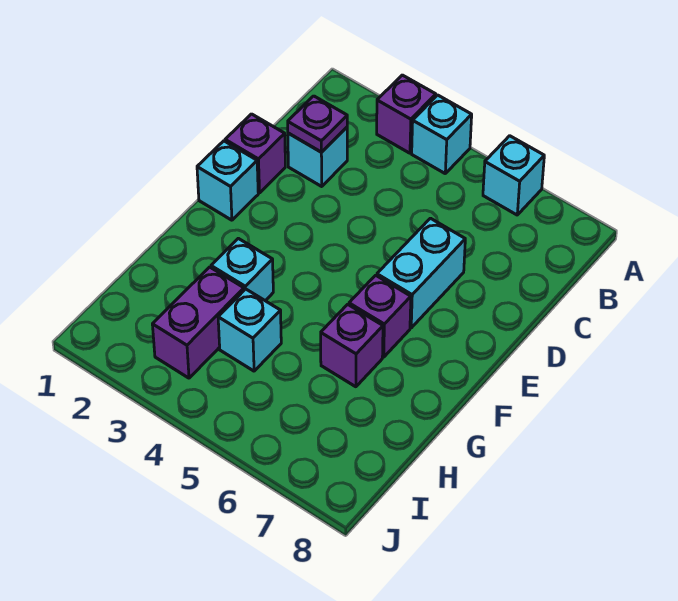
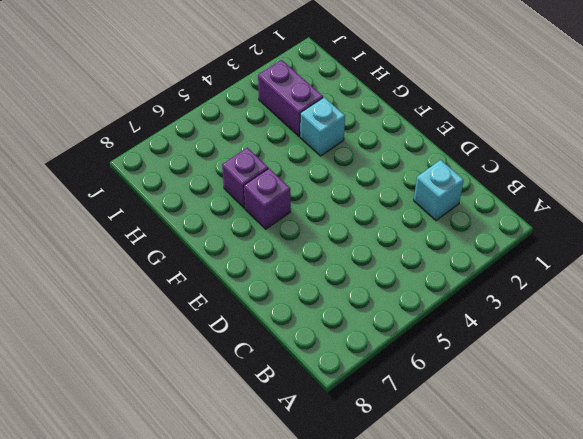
none -> purple 1x1 brick [377,75,436,153]
none -> cyan 1x1 brick [412,95,472,173]
none -> cyan 1x1 brick [483,136,544,215]

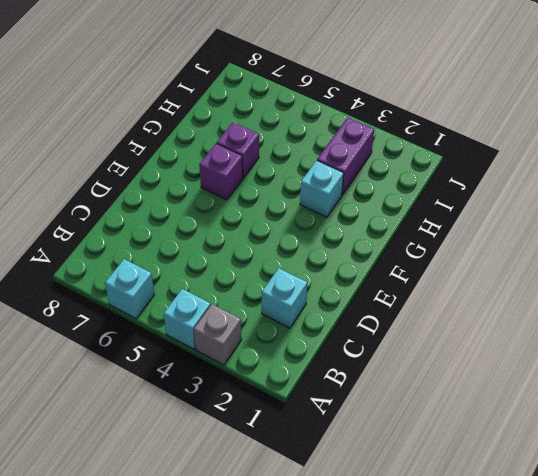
grey 1x1 brick [194,304,242,365] -> purple 1x1 brick [377,75,436,153]
none -> purple 1x1 brick [225,114,285,193]
none -> cyan 1x2 brick [377,218,465,328]
none -> cyan 1x1 brick [197,141,258,220]

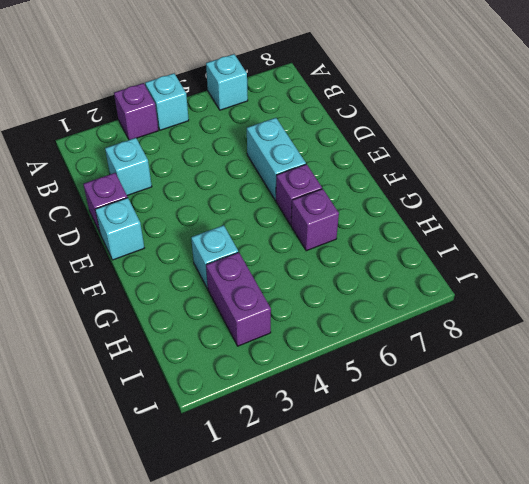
none -> cyan 1x1 brick [218,289,281,371]
none -> purple 1x1 plate [288,96,347,152]

